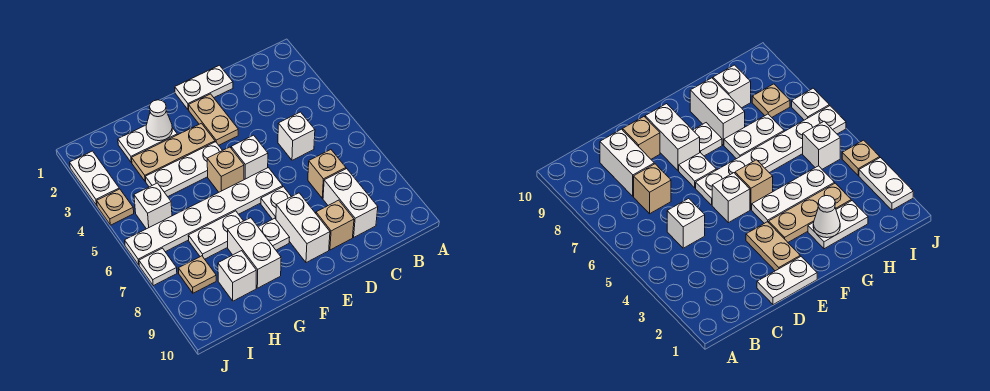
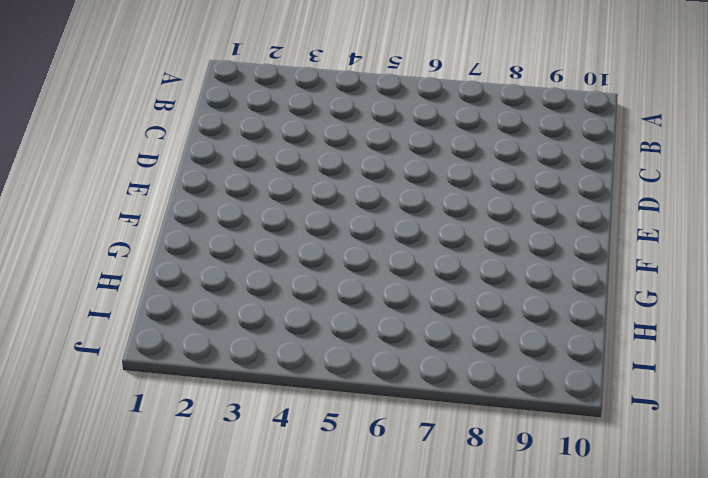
none -> white 1x1 brick [278,112,315,160]
none -> tan 1x1 brick [308,150,346,198]
none -> white 1x2 brick [323,169,378,237]

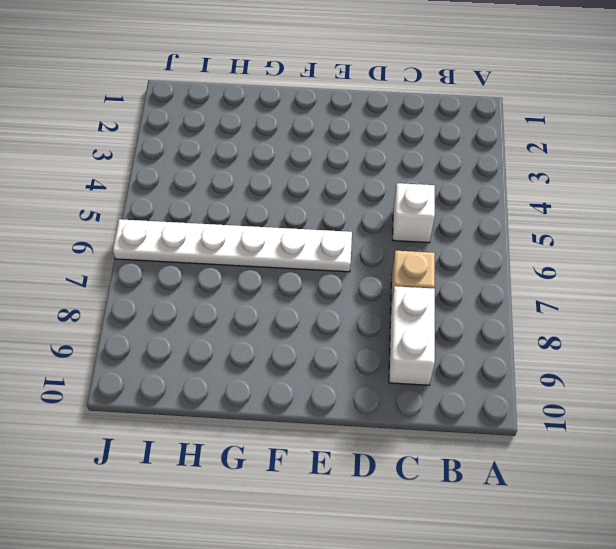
none -> white 1x2 plate [175,65,233,110]
none -> tan 1x1 brick [316,200,354,250]
none -> tan 1x2 plate [189,94,238,145]

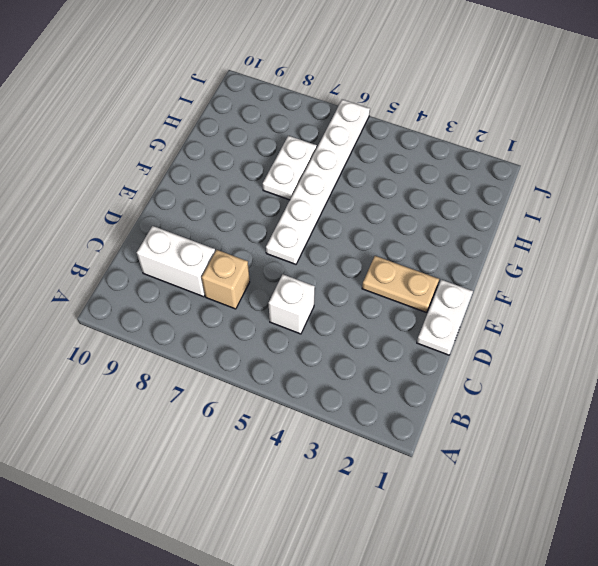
none -> tan 1x1 brick [316,200,354,250]
none -> white 1x1 brick [231,135,268,179]
none -> white 1x1 plate [261,187,291,219]

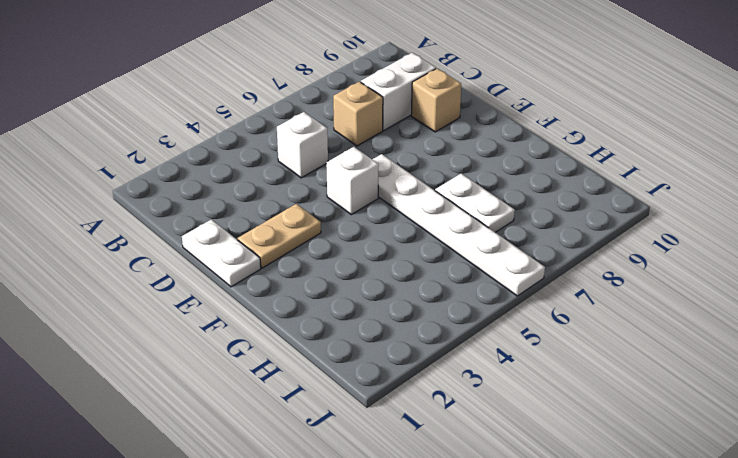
none -> white 1x1 plate [261,187,291,219]
none -> white 1x2 brick [276,193,330,263]
none -> tan 1x3 plate [132,123,215,181]

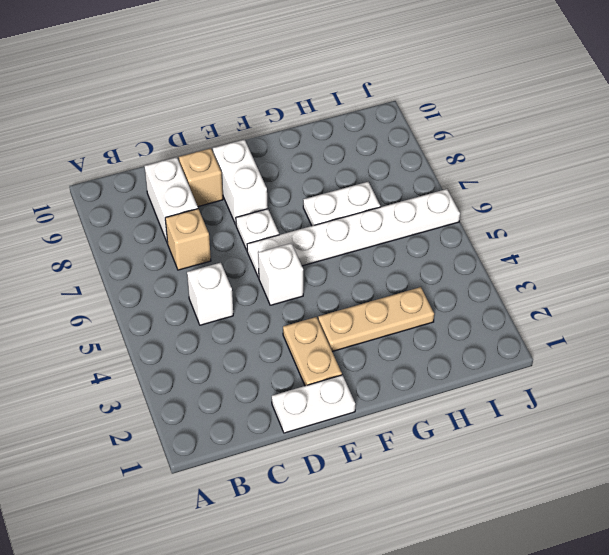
none -> white 1x3 plate [145,142,222,197]
none -> tan 1x1 brick [207,147,244,192]
none -> white 1x1 plate [258,218,290,250]

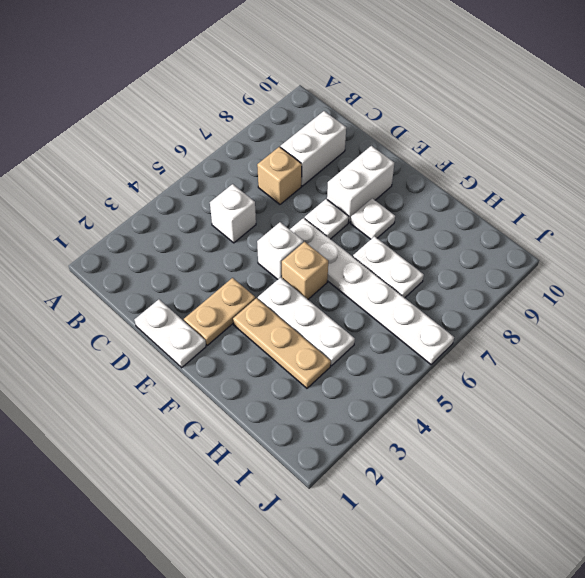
none -> tan 1x1 brick [316,200,354,250]
none -> white 1x2 plate [118,125,177,163]
none -> white 1x2 brick [228,218,281,288]

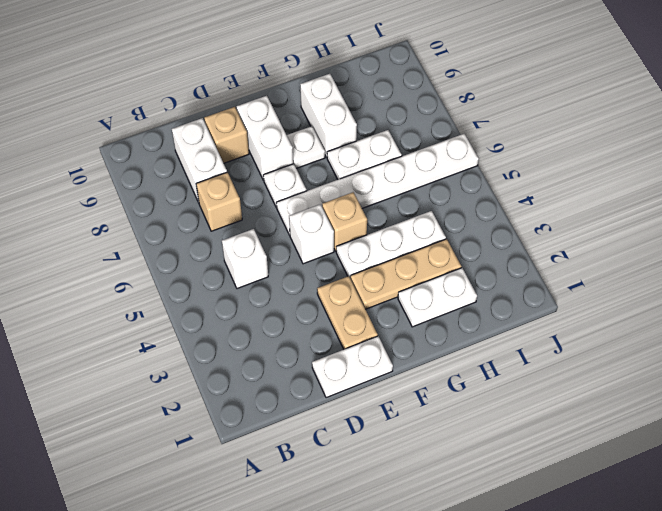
none -> white 1x1 brick [218,251,256,301]
none -> white 1x1 brick [134,183,172,229]
none -> tan 1x1 plate [178,256,216,293]

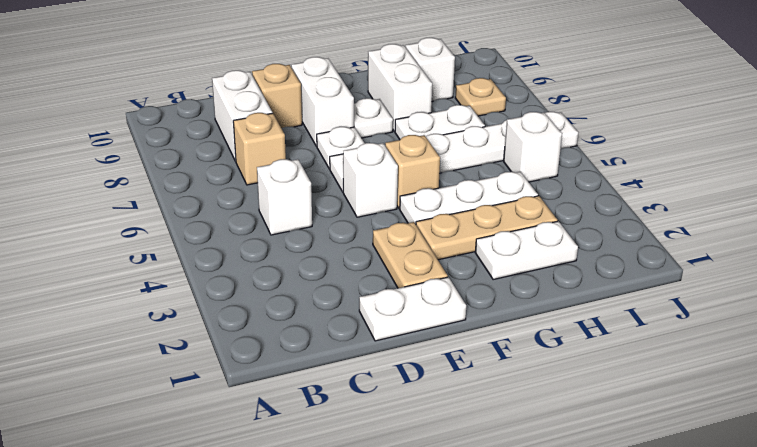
none -> white 1x2 plate [70,151,119,205]
none -> tan 1x1 plate [97,189,134,225]
none -> white 1x1 plate [139,248,177,286]

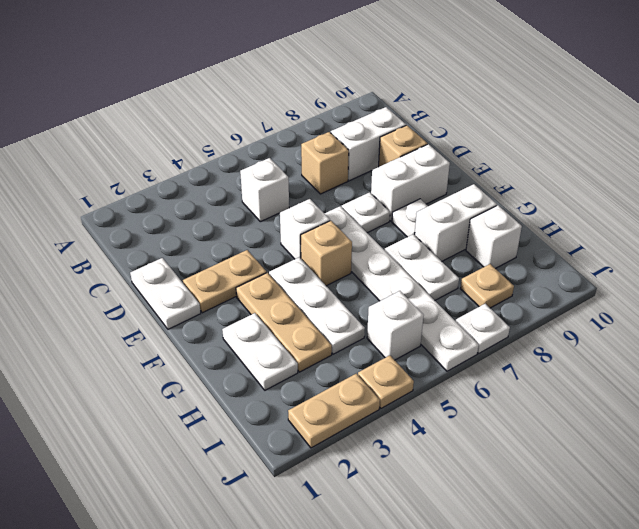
tan 1x2 plate [288,373,380,448] -> white 1x2 plate [70,151,119,205]
none -> white 1x1 cone [146,100,172,141]

